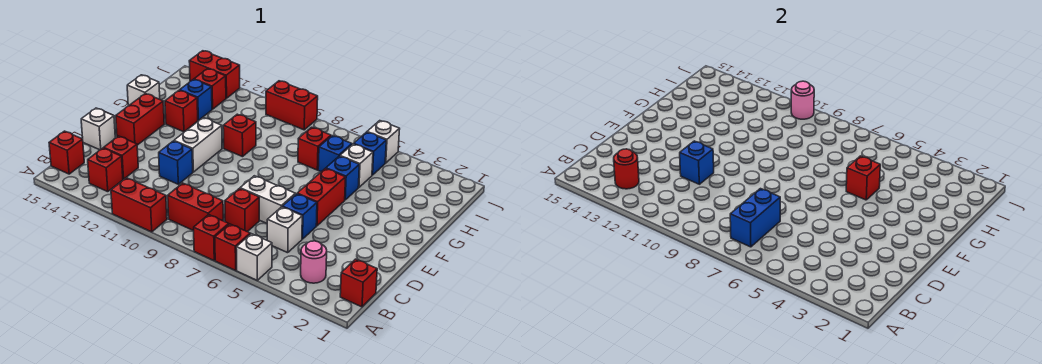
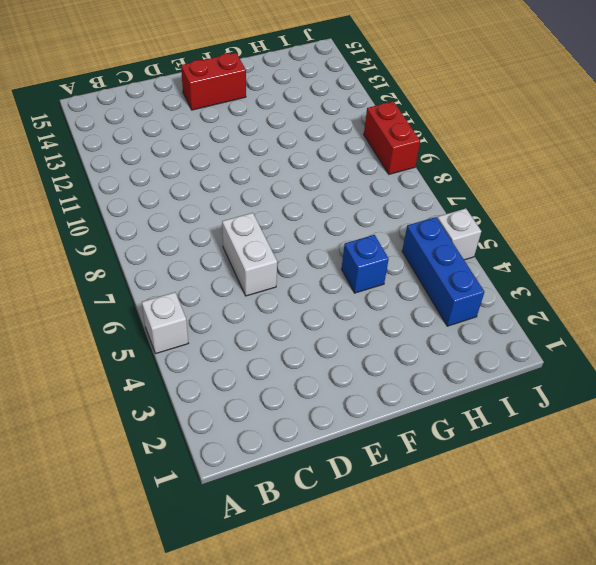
blue 1x3 brick [402,217,484,326] -> blue 1x1 brick [354,132,386,175]
none -> red 1x1 brick [215,224,250,270]
none -> red 1x1 brick [194,215,229,260]
none -> red 1x2 brick [111,178,167,232]
none -> red 1x1 brick [340,259,377,307]

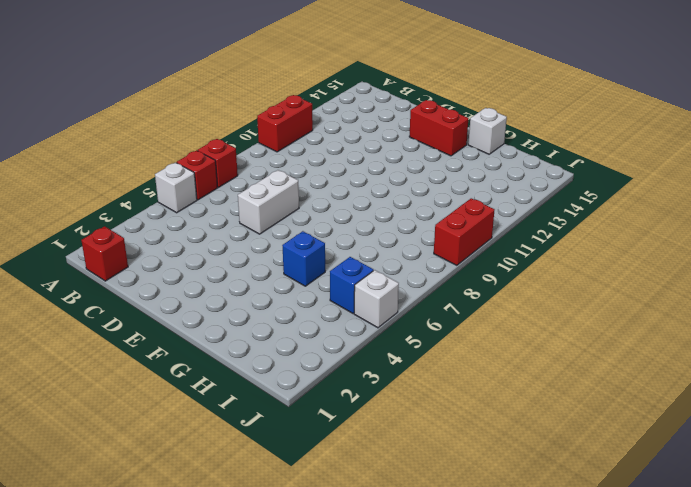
none -> pink 1x1 round brick [301,241,327,283]
none -> red 1x2 brick [168,183,223,231]
none -> red 1x1 brick [88,148,123,192]
none -> red 1x1 brick [49,131,84,174]

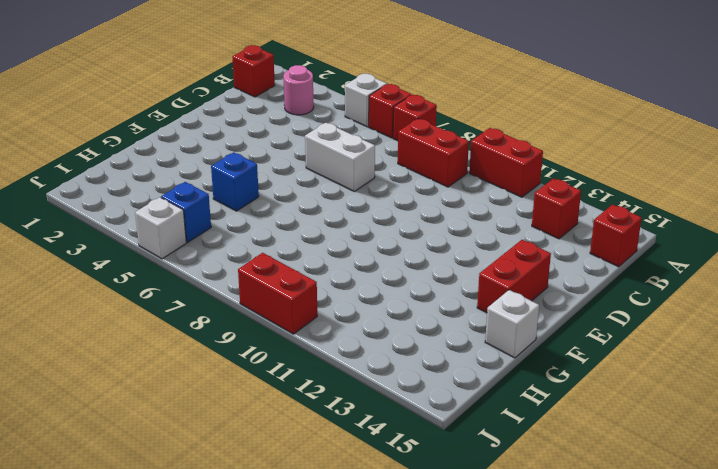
none -> white 1x1 brick [267,207,302,253]
none -> red 1x1 brick [225,189,259,232]
none -> red 1x1 brick [104,136,138,179]
none -> blue 1x1 brick [282,194,317,239]

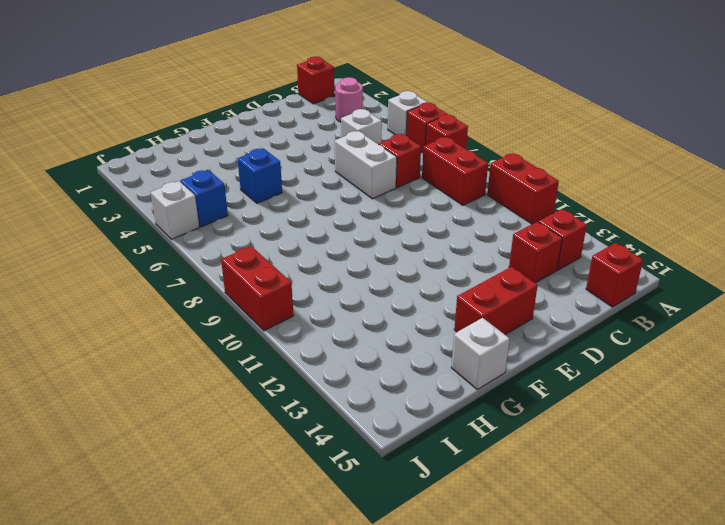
none -> blue 1x1 brick [282,194,317,239]
none -> blue 1x1 brick [159,141,193,184]
none -> white 1x1 brick [81,108,115,150]
none -> red 1x2 brick [297,168,346,226]

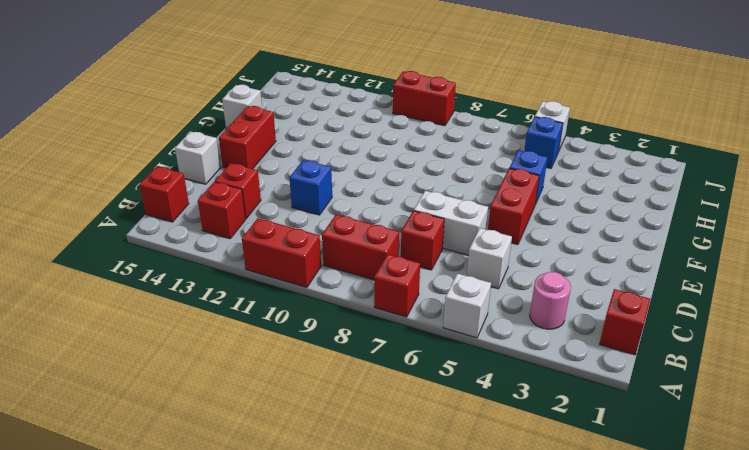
none -> red 1x1 brick [215,224,250,270]
none -> blue 1x1 brick [282,194,317,239]
none -> white 1x2 brick [174,118,222,172]
none -> red 1x1 brick [223,114,256,157]

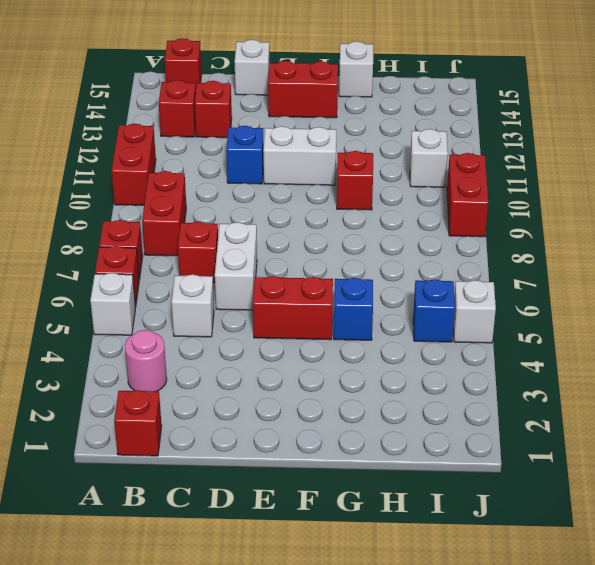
white 1x1 brick [410,129,448,187] -> white 1x1 brick moved to [340,144,373,187]
none -> blue 1x1 brick [282,194,317,239]
none -> red 1x1 brick [165,90,198,132]
none -> blue 1x1 brick [318,136,352,172]
none -> red 1x1 brick [298,127,331,170]

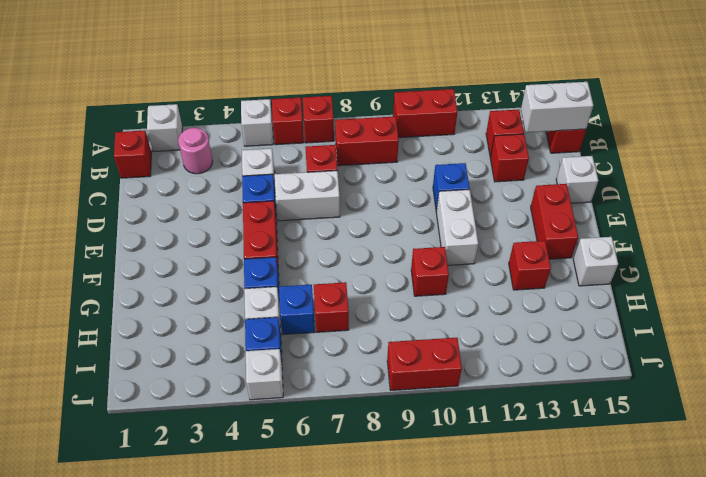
white 1x1 brick [147,104,183,152] -> none
white 1x2 brick [521,82,593,132] -> none
none -> blue 1x1 brick [180,79,212,120]
none -> red 1x1 brick [194,69,226,109]
none -> red 1x2 brick [189,51,240,98]
none -> blue 1x2 brick [730,189,780,247]

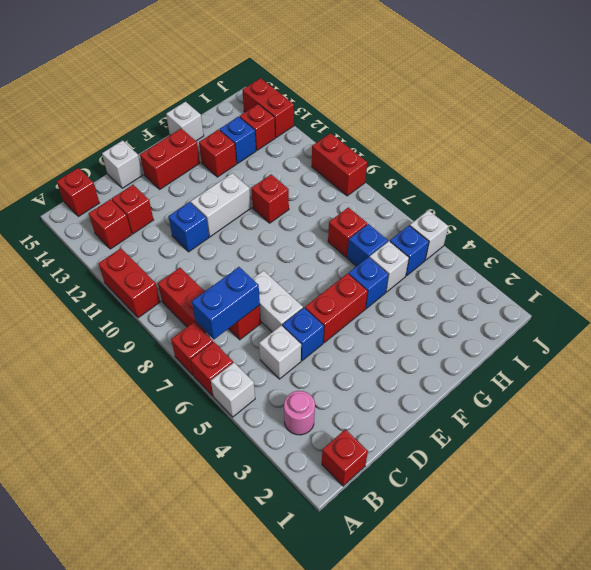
none -> red 1x1 round brick [614,149,639,189]
none -> blue 1x1 brick [680,141,714,184]
none -> red 1x1 brick [846,156,880,200]
none -> pink 1x1 round brick [791,81,814,119]

